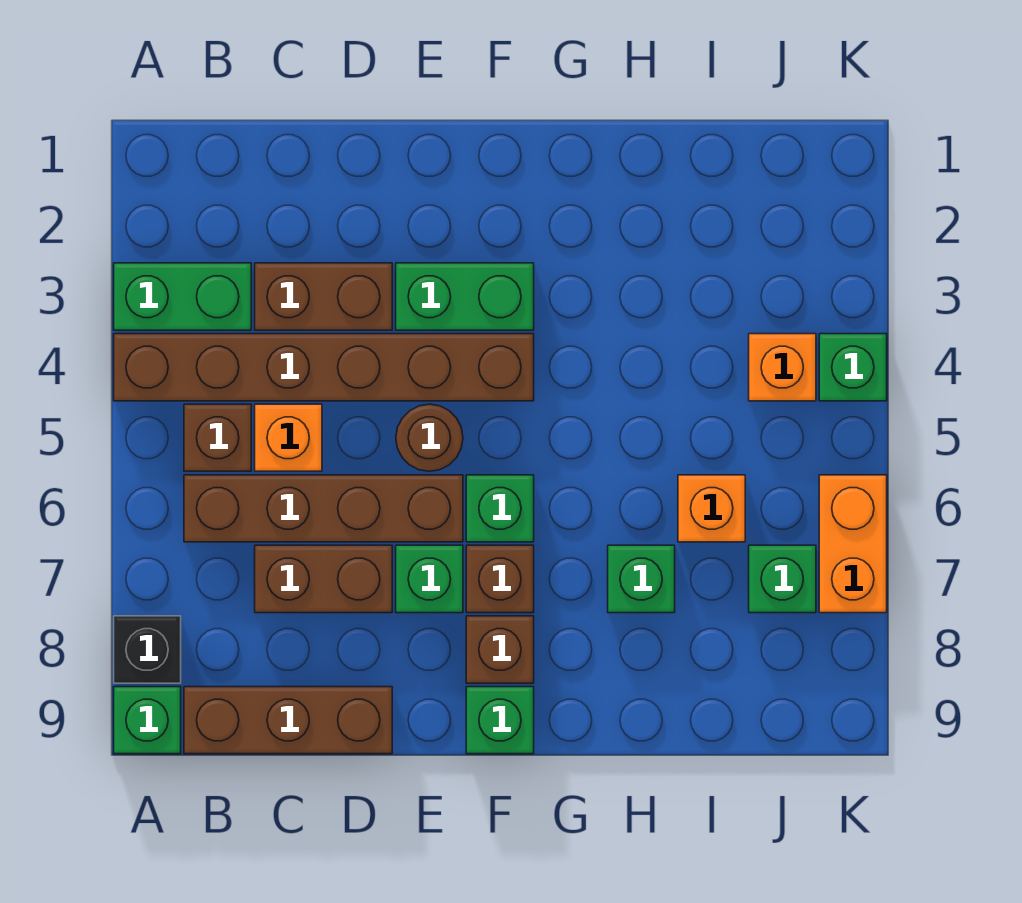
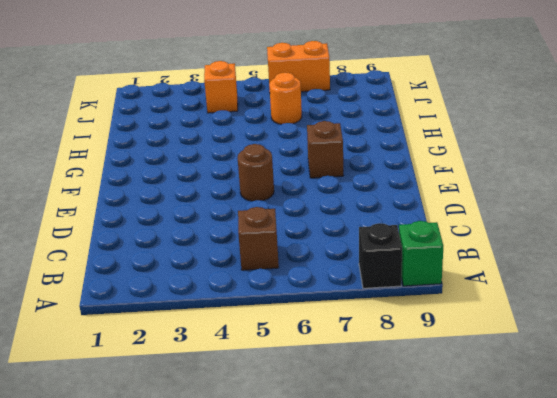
orange 1x1 round brick [269,72,302,124] -> orange 1x1 brick [678,475,745,542]
none -> green 1x2 brick [114,263,251,330]
none -> brown 1x6 brick [114,334,534,401]
none -> brown 1x4 brick [184,475,463,542]

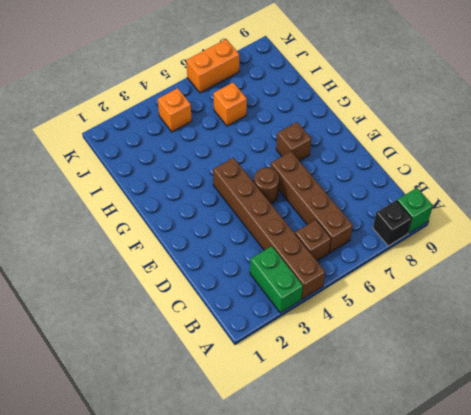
none -> brown 1x3 brick [184,687,392,754]
none -> brown 1x2 brick [255,263,392,330]
none -> orange 1x1 brick [255,404,322,471]

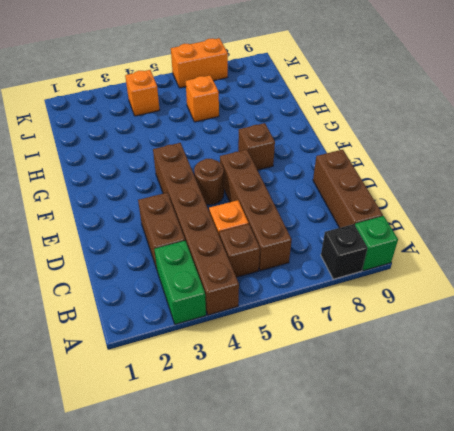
none -> brown 1x2 brick [255,545,392,613]
none -> green 1x2 brick [396,263,534,330]
none -> green 1x1 brick [396,545,463,613]

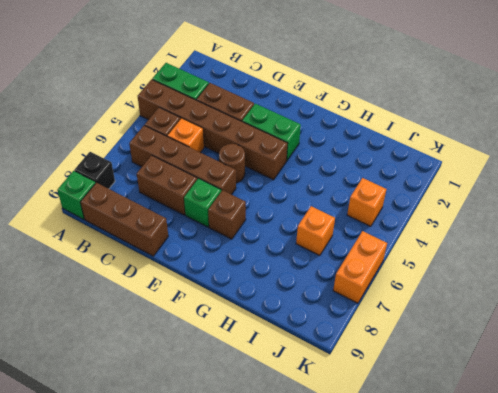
none -> green 1x1 brick [466,475,534,542]
none -> brown 1x1 brick [466,616,534,683]
none -> green 1x1 brick [466,687,534,754]

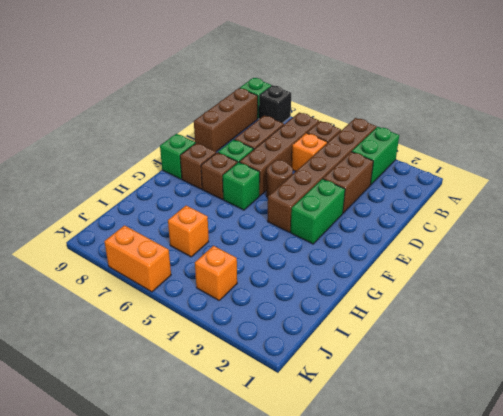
none -> green 1x1 brick [608,545,675,613]
none -> green 1x1 brick [749,545,816,613]
none -> green 1x1 brick [819,334,887,401]

